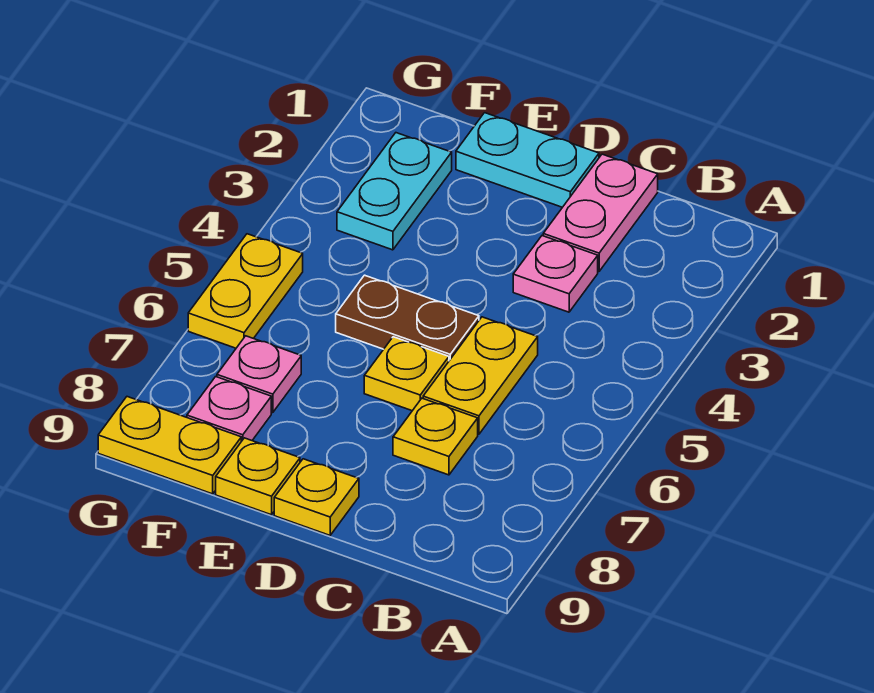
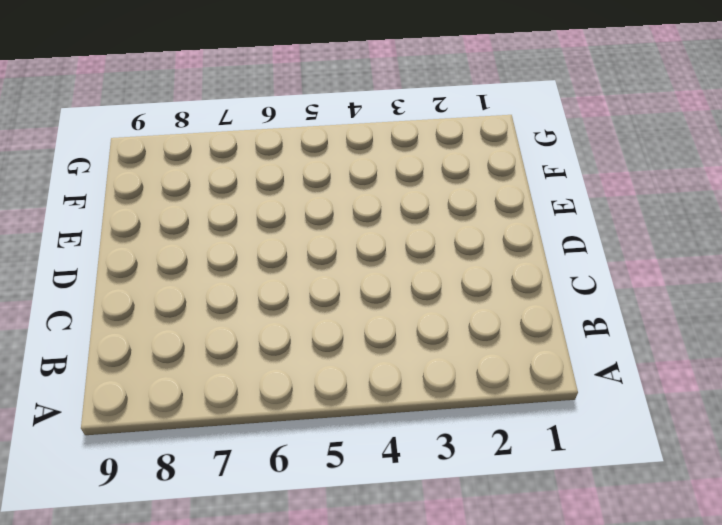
none -> pink 1x2 plate [543,154,658,271]
none -> pink 1x1 plate [513,236,598,312]
none -> yellow 1x2 plate [423,317,538,434]

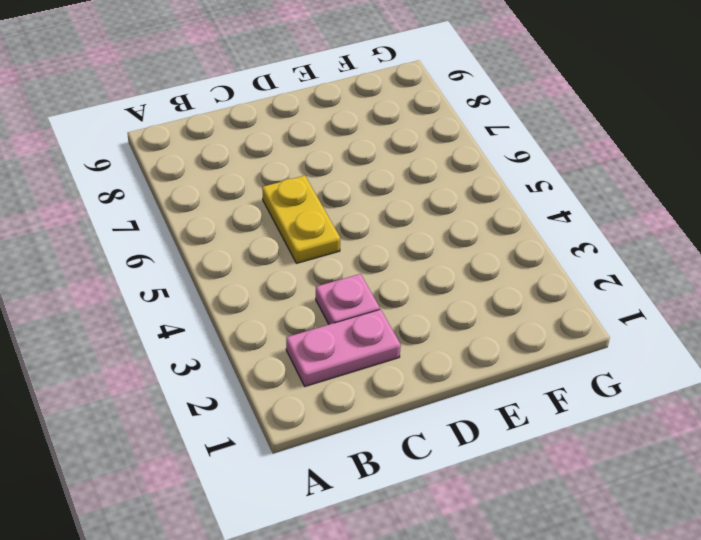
pink 1x2 plate [286,309,401,386] -> pink 1x2 plate turned to [543,154,658,271]
none -> yellow 1x1 plate [393,398,478,475]
none -> cyan 1x2 plate [456,113,599,207]
none -> brown 1x2 plate [336,275,479,361]

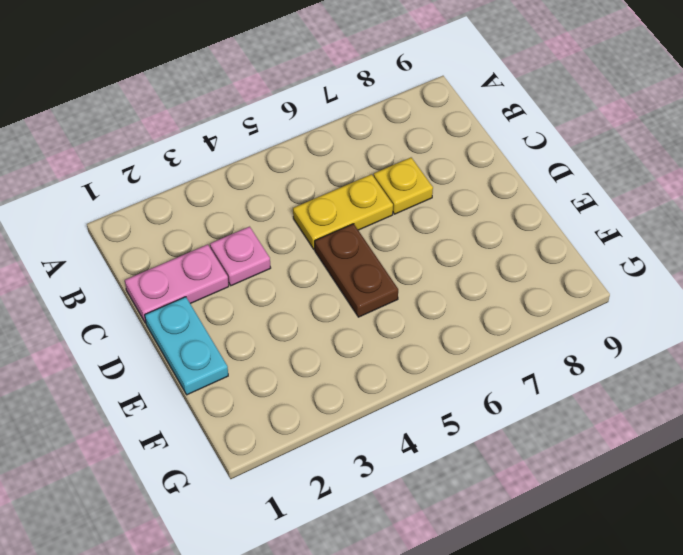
none -> yellow 1x1 plate [364,337,449,411]
none -> yellow 1x1 plate [274,459,359,535]
none -> yellow 1x1 plate [216,438,300,515]

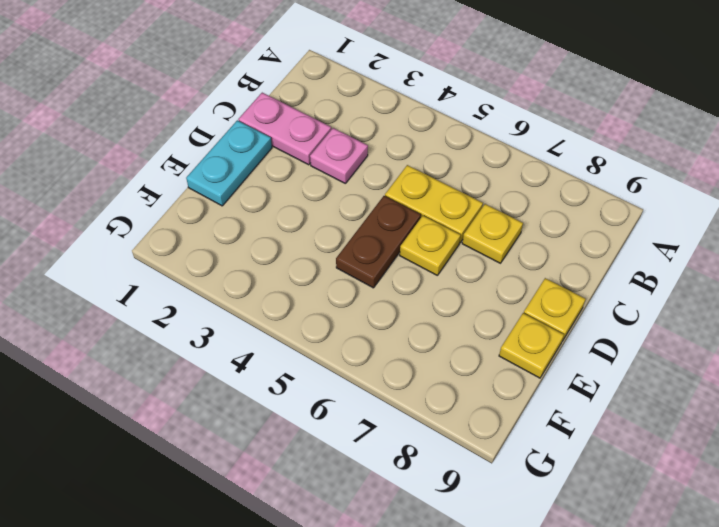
none -> cyan 1x2 plate [337,133,452,250]
none -> pink 1x1 plate [217,336,301,413]
none -> pink 1x1 plate [187,377,271,441]

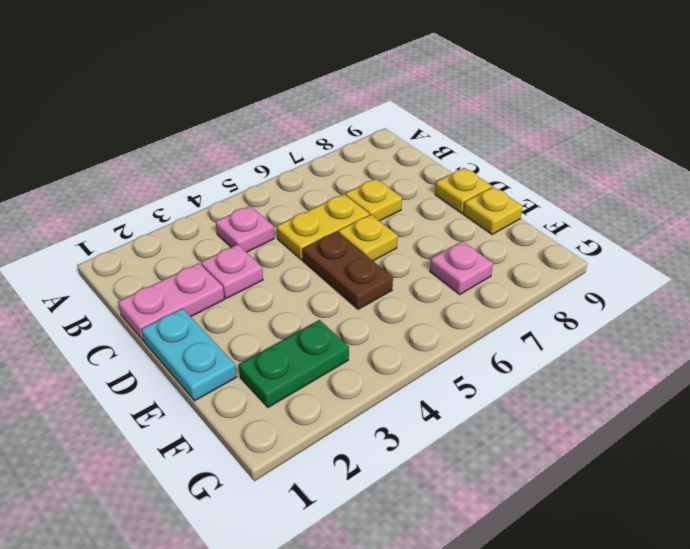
pink 1x1 plate [216,206,274,252] -> pink 1x1 plate moved to [187,377,271,441]
green 1x2 plate [239,320,349,407] -> cyan 1x2 plate [337,133,452,250]
none -> yellow 1x2 plate [98,397,241,494]
none -> yellow 1x2 plate [188,234,303,348]

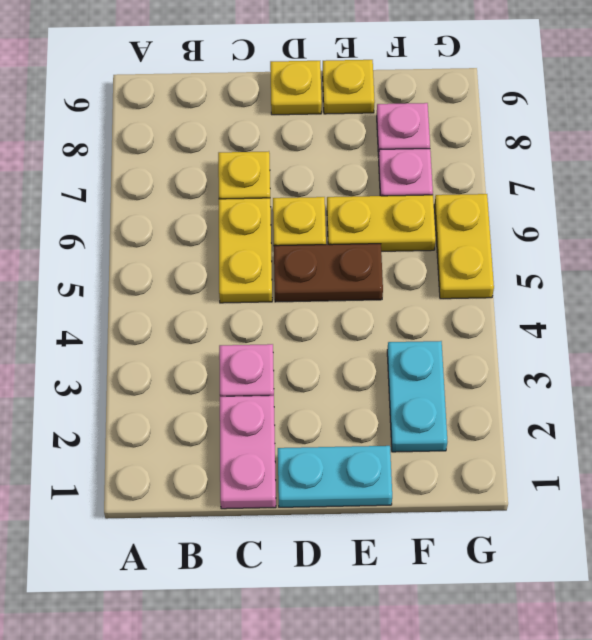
yellow 1x2 plate [327,195,436,251] -> yellow 1x2 plate moved to [98,397,241,494]

